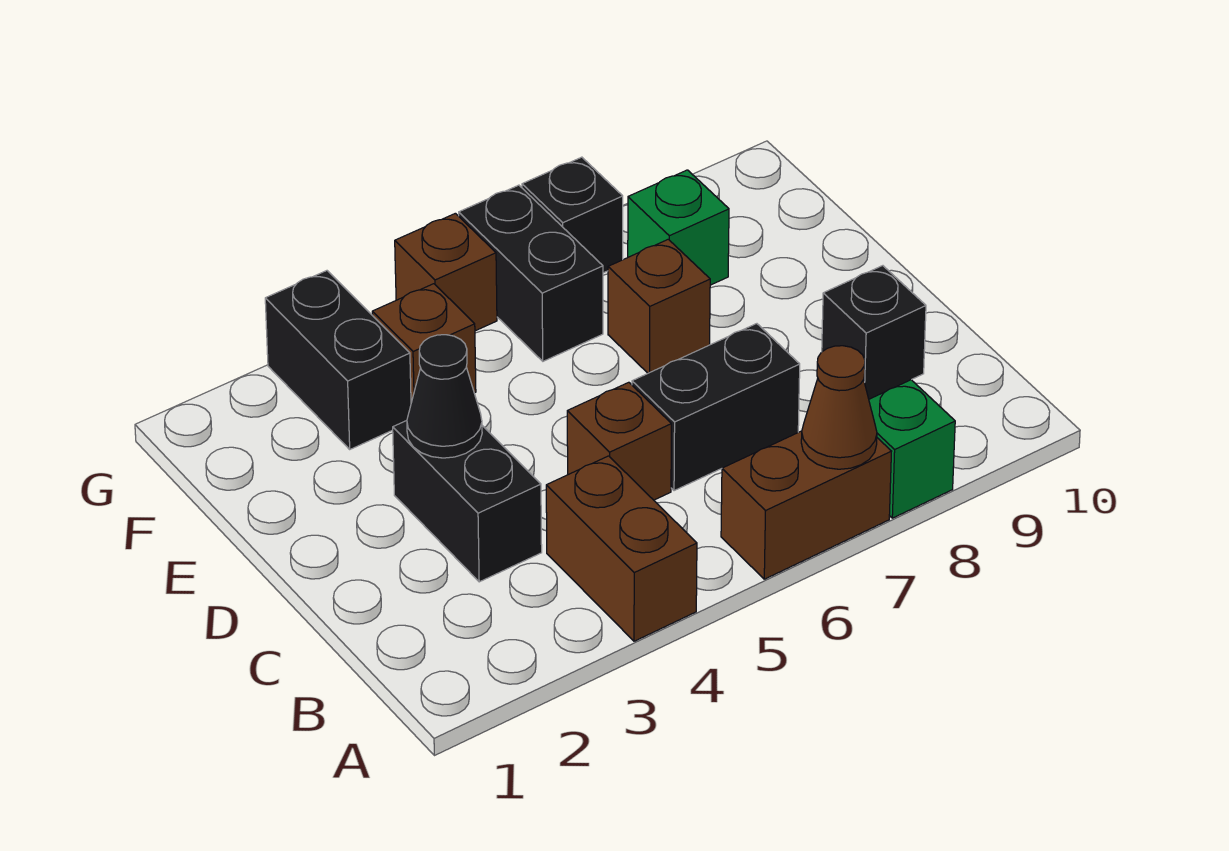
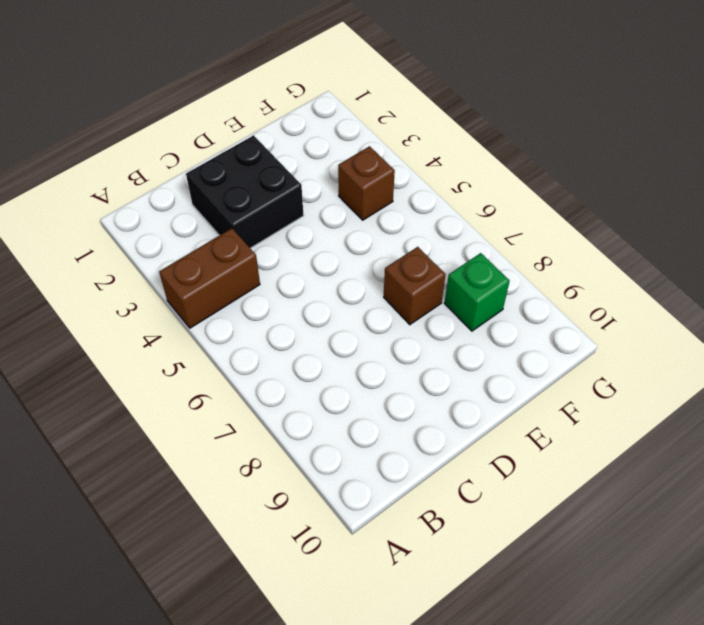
black 2x2 brick [186,135,304,248] -> black 1x2 brick [393,421,542,582]
none -> brown 1x2 brick [721,431,892,579]
none -> green 1x1 brick [869,380,955,518]
none -> brown 1x1 brick [567,382,671,500]

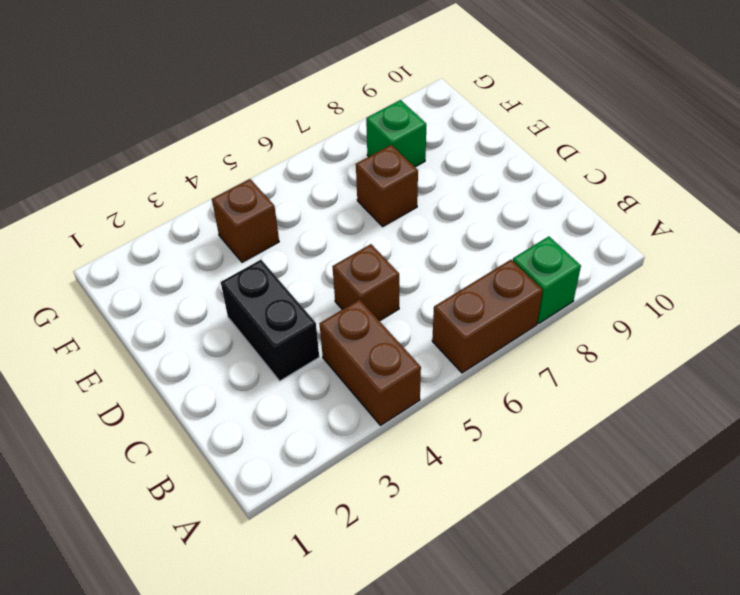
none -> black 1x2 brick [632,324,800,491]
none -> black 1x1 brick [822,266,926,399]
none -> black 1x2 brick [265,271,411,449]

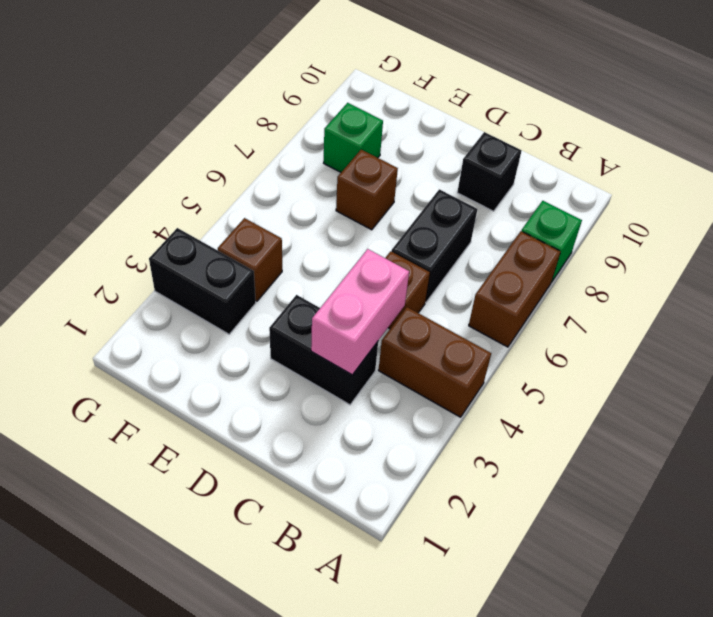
pink 1x2 brick [311,249,409,375] -> none
none -> black 1x2 brick [459,185,603,361]
none -> brown 1x1 brick [395,213,497,331]
none -> black 1x1 brick [522,157,623,273]

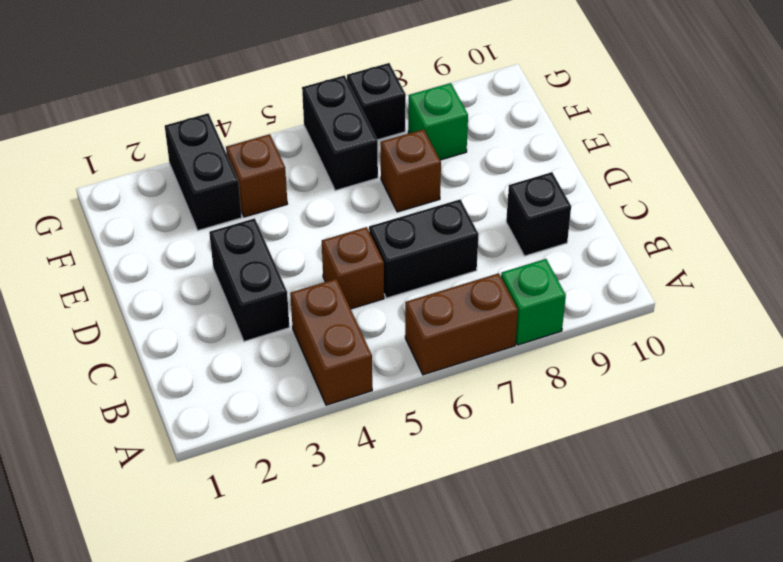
none -> brown 1x1 brick [395,213,497,331]
none -> brown 1x1 cone [801,346,877,469]
none -> black 1x1 cone [407,335,482,458]

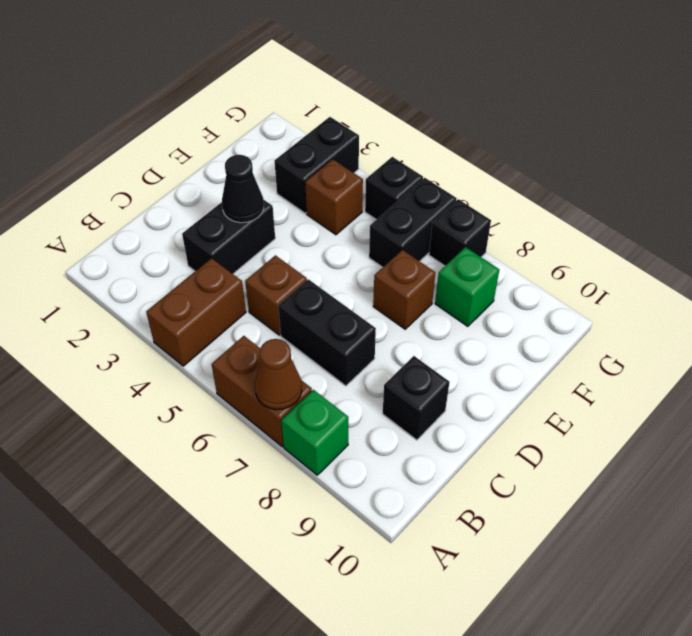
black 1x1 brick [365,157,423,220] -> brown 1x1 brick [395,213,497,331]

